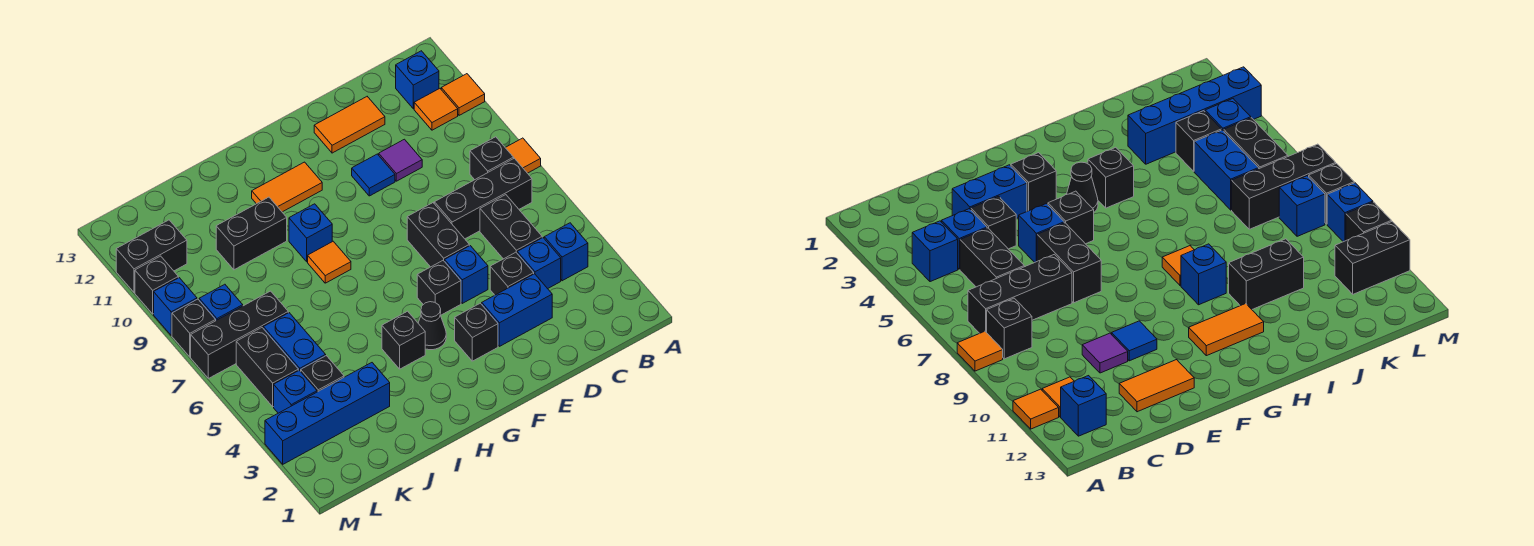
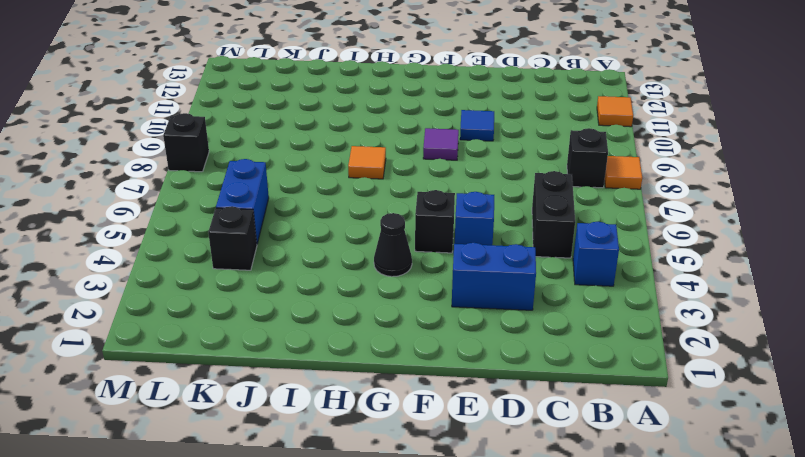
purple 1x1 tile [423,128,459,160] -> purple 1x1 tile moved to [379,139,422,181]
none -> black 1x3 brick [434,158,532,239]
none -> orange 1x1 tile [414,89,458,130]
none -> blue 1x1 brick [396,51,439,109]
none -> blue 1x1 brick [517,238,561,289]

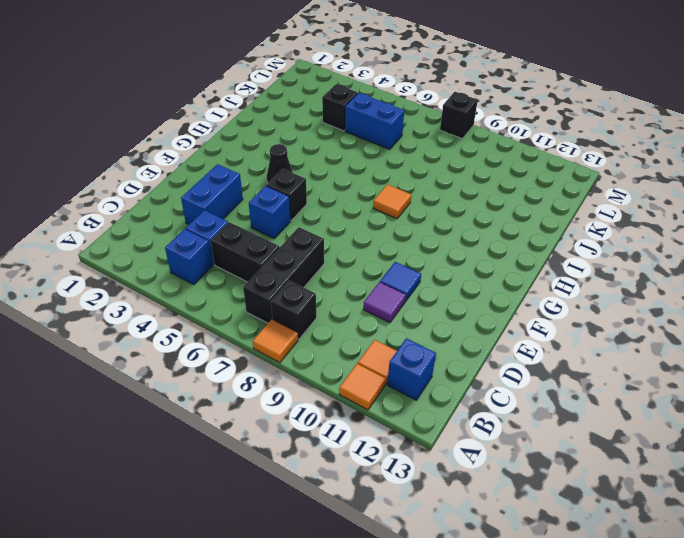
none -> black 1x1 brick [490,252,534,295]
none -> orange 1x2 tile [314,97,385,153]
none -> black 1x2 brick [407,203,469,267]
none -> black 1x1 brick [455,303,498,361]

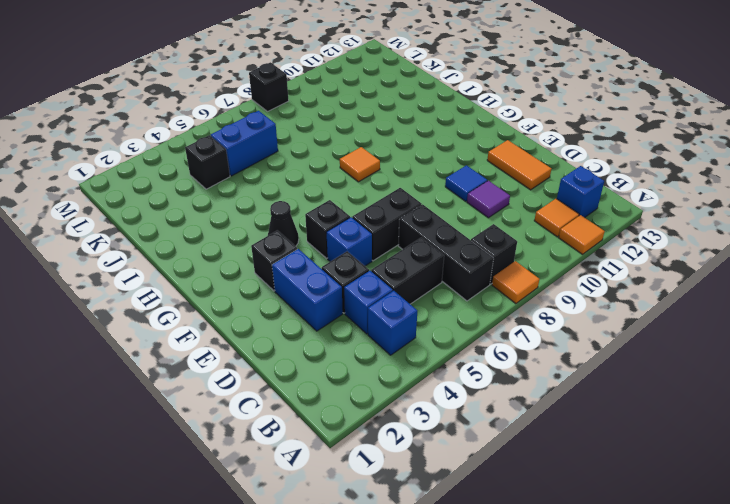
none -> orange 1x2 tile [252,162,322,212]
none -> black 1x1 brick [382,311,425,369]
none -> blue 1x1 brick [289,204,332,262]
none -> black 1x2 brick [216,197,287,270]

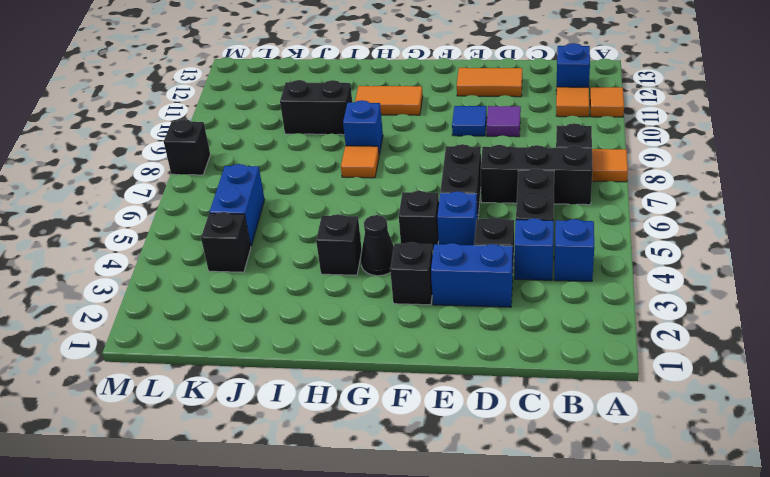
none -> blue 1x4 brick [265,363,390,464]
none -> black 1x3 brick [191,291,288,378]
none -> blue 1x1 brick [274,370,317,413]
none -> black 1x2 brick [236,328,298,407]

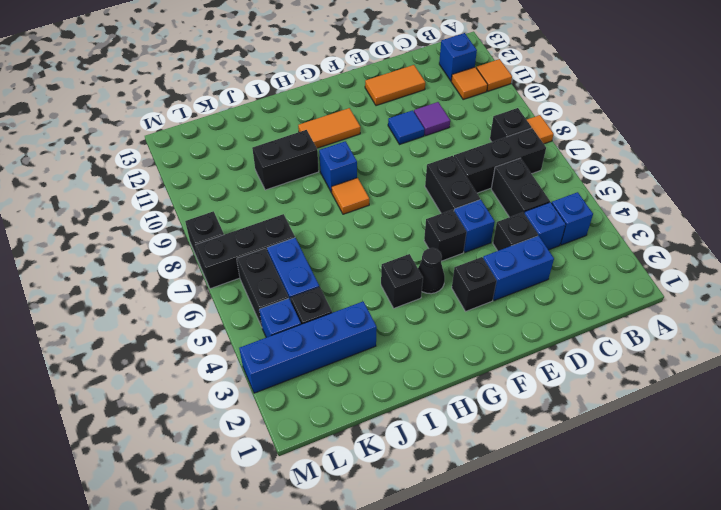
none -> blue 1x1 brick [199,284,243,320]
none -> black 1x2 brick [116,220,187,293]
none -> blue 1x1 brick [154,278,197,335]
none -> black 1x1 brick [135,256,178,314]

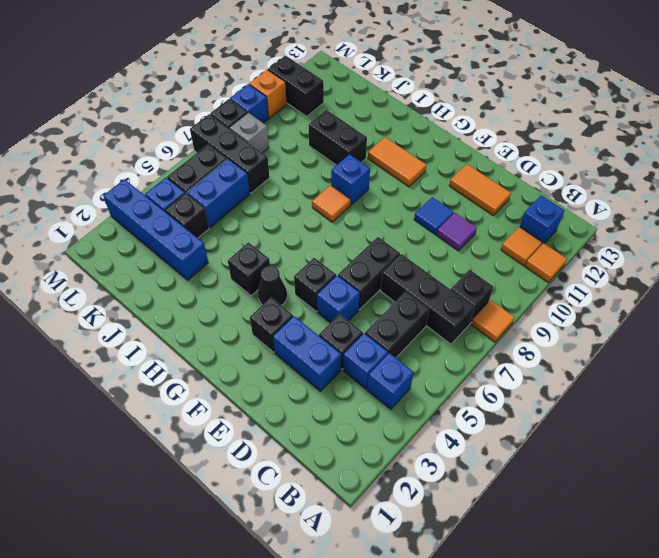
grey 1x1 brick [230,113,269,153] -> blue 1x1 brick [199,284,243,320]
orange 1x1 brick [249,70,287,118] -> black 1x1 brick [135,256,178,314]

